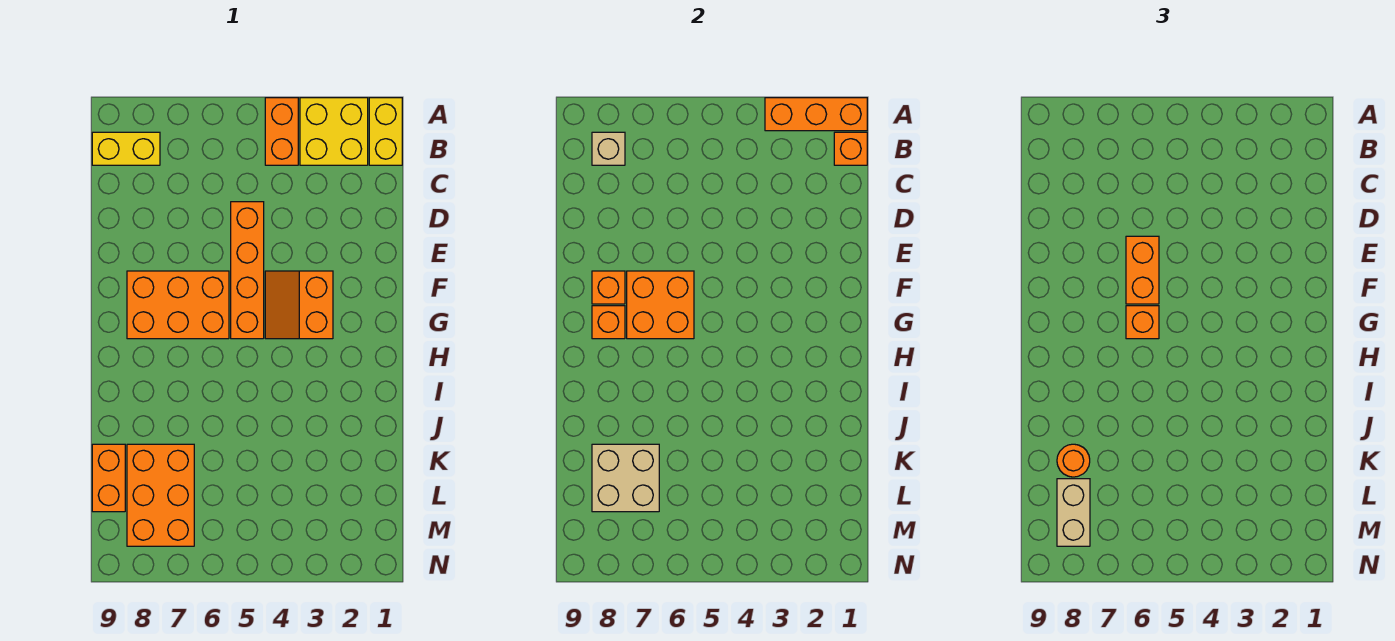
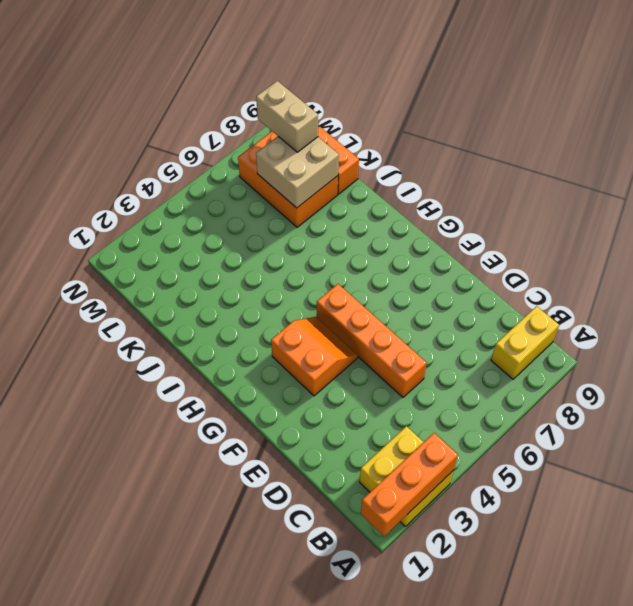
none -> yellow 1x2 brick [369,98,402,165]
none -> orange 1x2 brick [265,98,298,165]
none -> orange 2x3 brick [127,271,229,339]

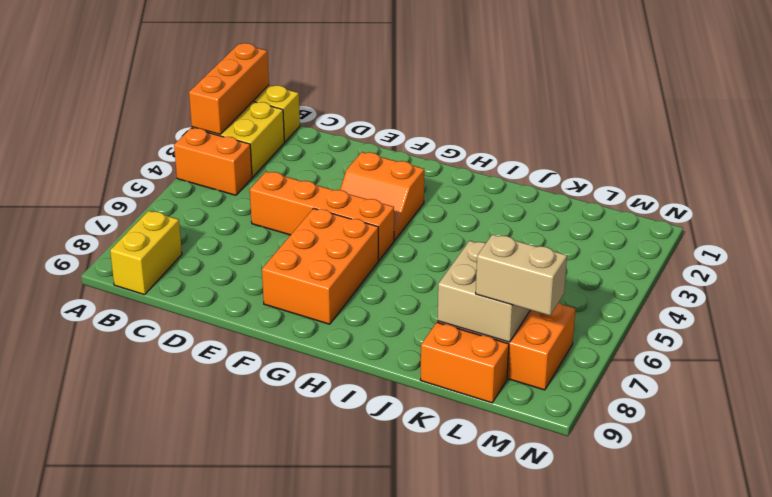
none -> orange 1x1 brick [834,132,867,165]
none -> tan 1x1 brick [592,132,625,165]
none -> orange 2x2 brick [627,271,694,339]

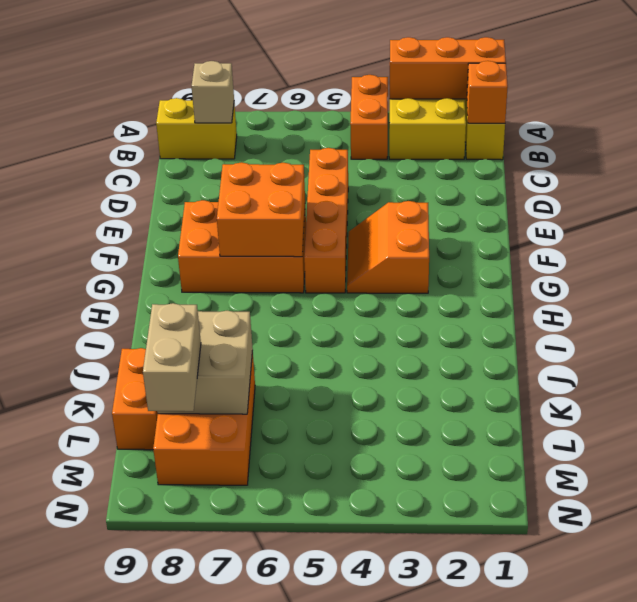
none -> orange 1x1 brick [592,271,625,304]
none -> orange 1x1 brick [592,306,625,339]
none -> orange 1x2 brick [1126,236,1159,304]

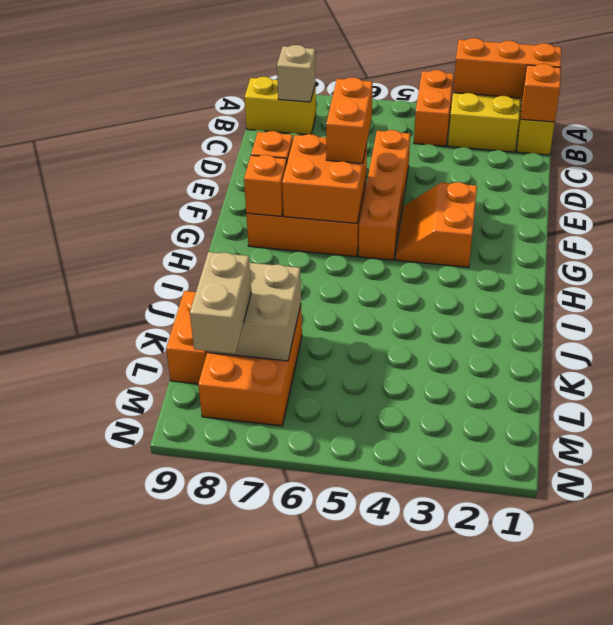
none -> orange 1x1 brick [1126,306,1159,339]
none -> orange 1x1 round brick [1057,444,1090,477]

